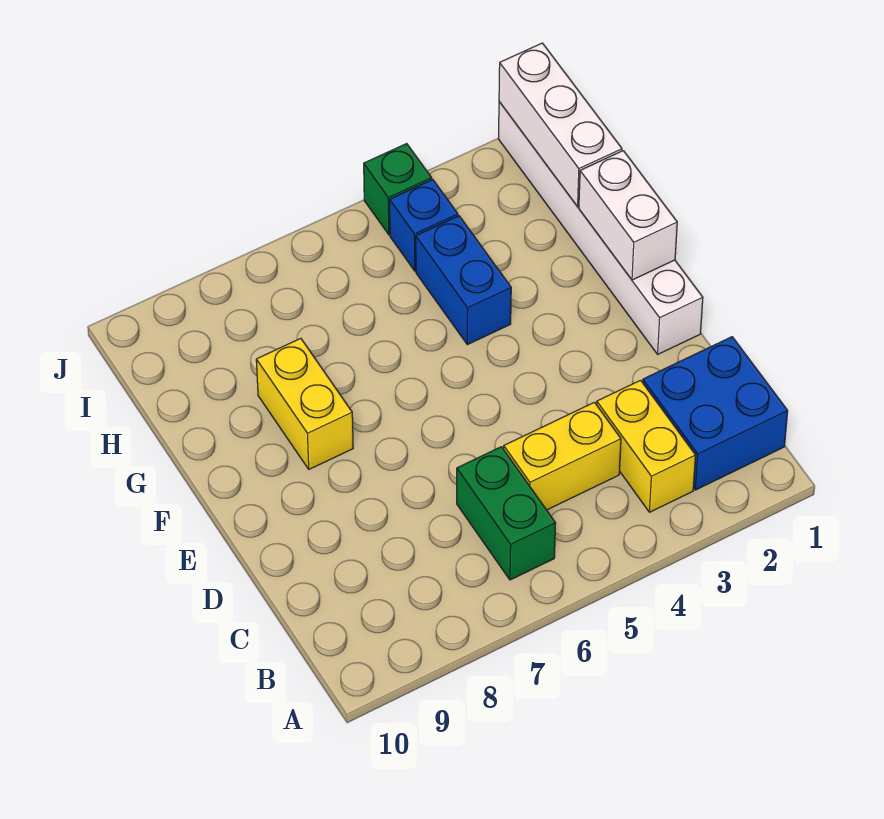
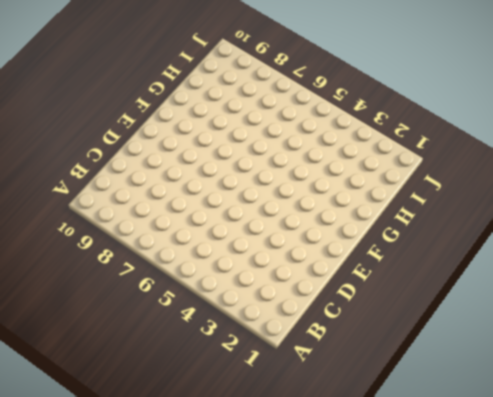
none -> blue 2x2 brick [643,337,788,490]
none -> yellow 1x2 brick [597,380,696,512]

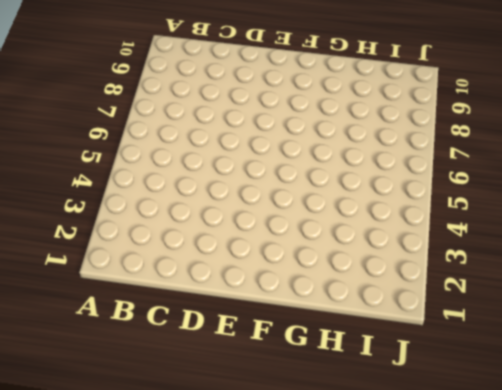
none -> blue 2x2 brick [643,337,788,490]
none -> yellow 1x2 brick [597,380,696,512]

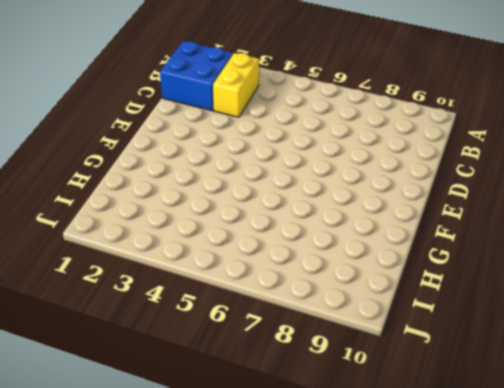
none -> green 1x2 brick [457,447,556,580]
none -> yellow 1x2 brick [504,402,621,510]

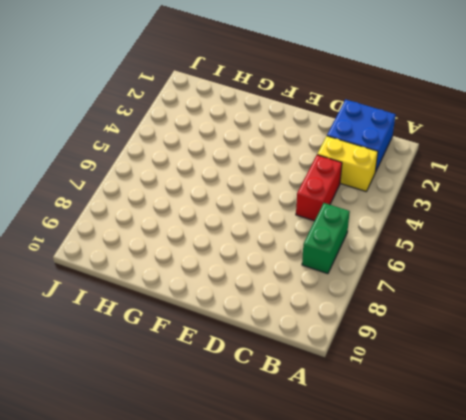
green 1x2 brick [302,203,350,274] -> green 1x2 brick turned to [457,447,556,580]
red 1x2 brick [296,155,342,221] -> yellow 1x2 brick [504,402,621,510]
none -> white 1x6 brick [499,102,703,354]
none -> yellow 1x2 brick [256,338,353,469]

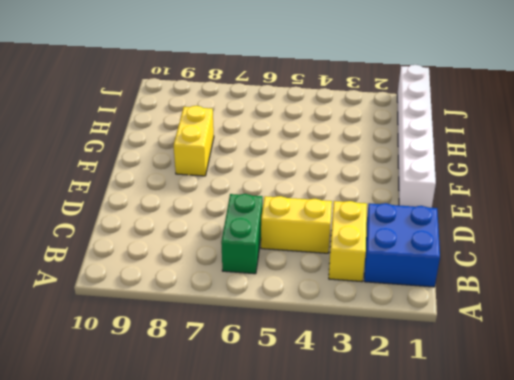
none -> blue 1x2 brick [416,216,511,345]
none -> blue 1x1 brick [390,180,458,271]

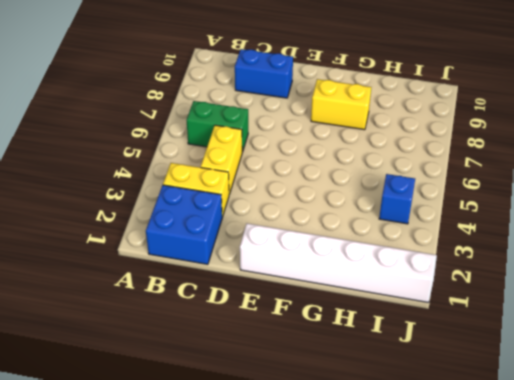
blue 1x2 brick [235,49,293,98] -> blue 1x2 brick moved to [416,216,511,345]
none -> green 1x1 brick [364,144,432,235]
none -> white 1x2 brick [579,151,677,280]

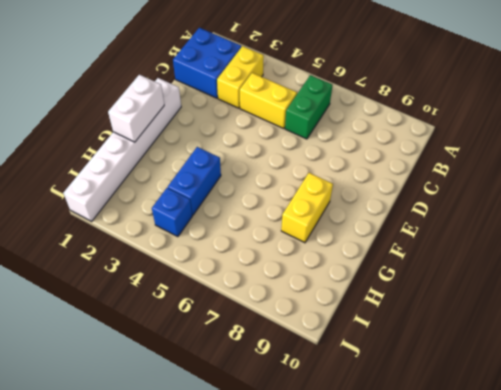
none -> green 1x1 brick [364,144,432,235]
none -> white 1x3 brick [499,43,622,207]

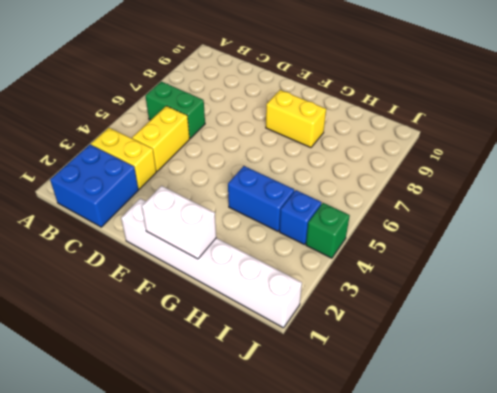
none -> white 1x3 brick [499,43,622,207]

